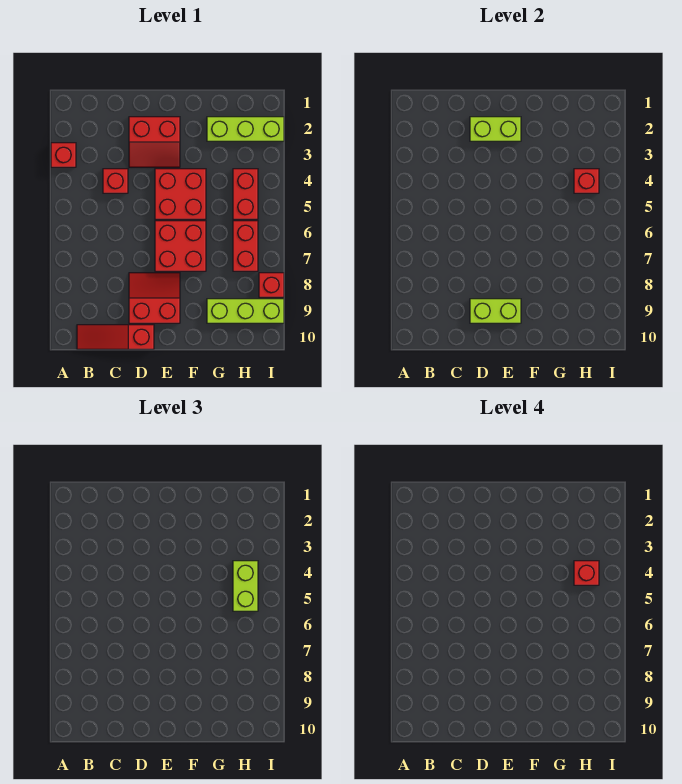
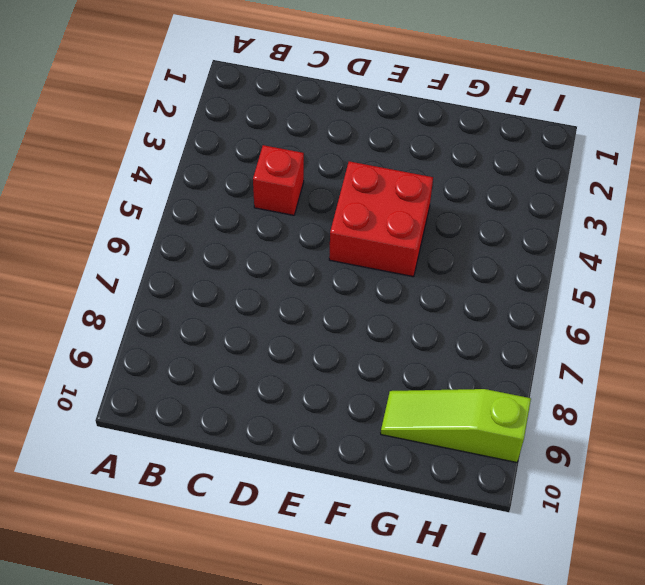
lime 1x3 slope [381,389,531,462] -> lime 1x3 brick [207,299,284,323]
none -> red 1x1 brick [51,143,76,167]
none -> red 1x3 slope [77,325,154,349]
none -> red 2x2 slope [129,117,180,167]

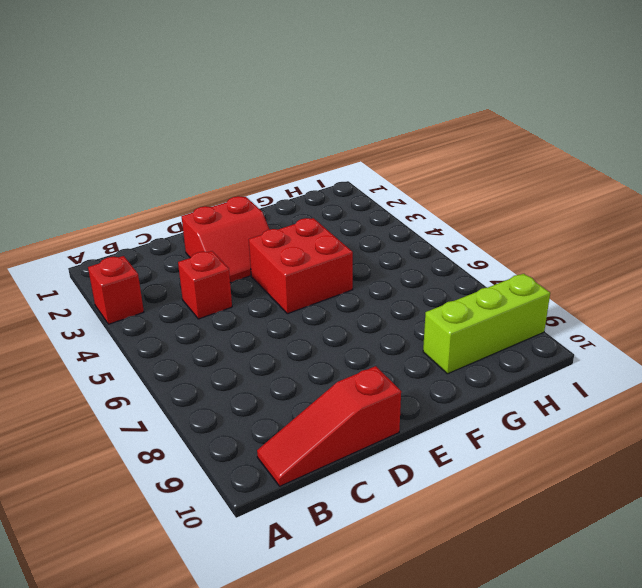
none -> red 2x2 slope [129,273,180,323]
none -> red 2x2 brick [155,221,206,271]
none -> lime 1x3 brick [207,117,284,141]

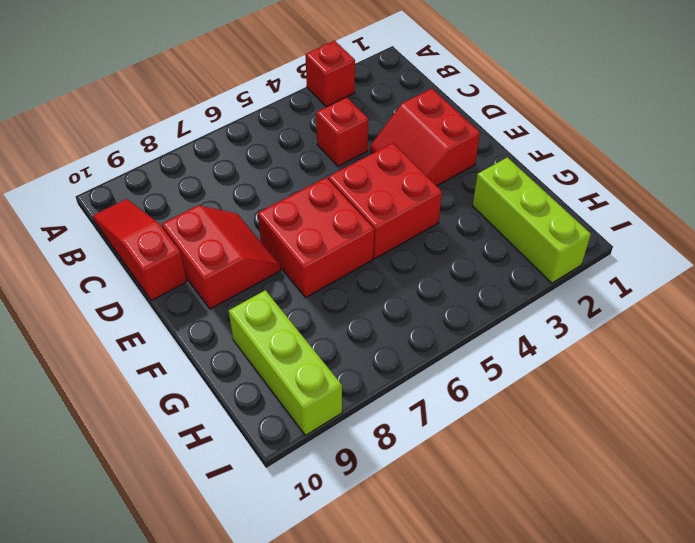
none -> red 1x2 brick [233,169,258,219]
none -> red 1x2 brick [233,221,258,271]
none -> red 1x1 brick [259,273,284,297]

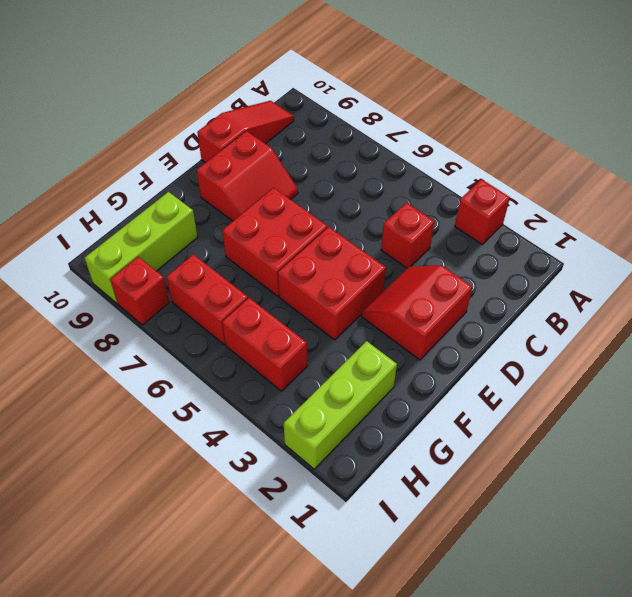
none -> lime 1x2 brick [470,117,521,141]
none -> lime 1x2 brick [470,299,521,323]
none -> red 1x1 brick [574,169,599,193]

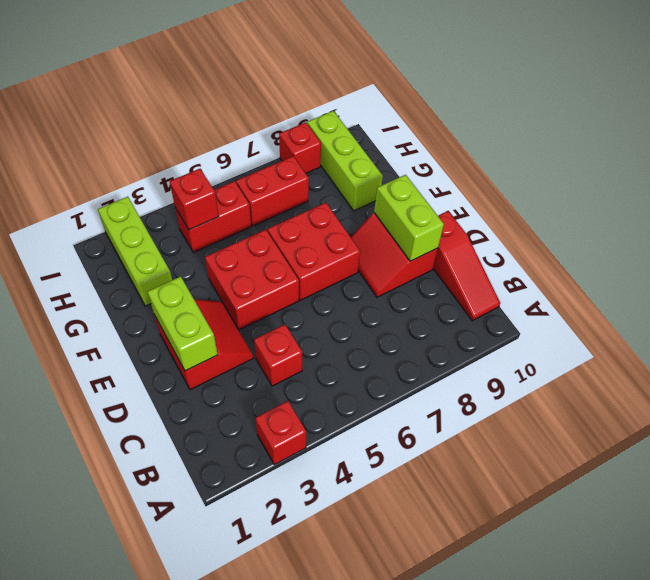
none -> lime 1x2 brick [233,561,258,611]
none -> red 1x1 brick [574,561,599,585]

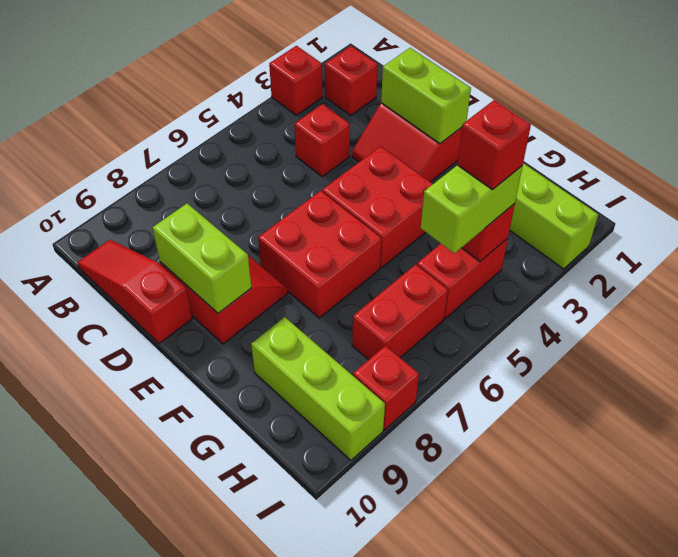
red 1x1 brick [325,46,378,115] -> none

